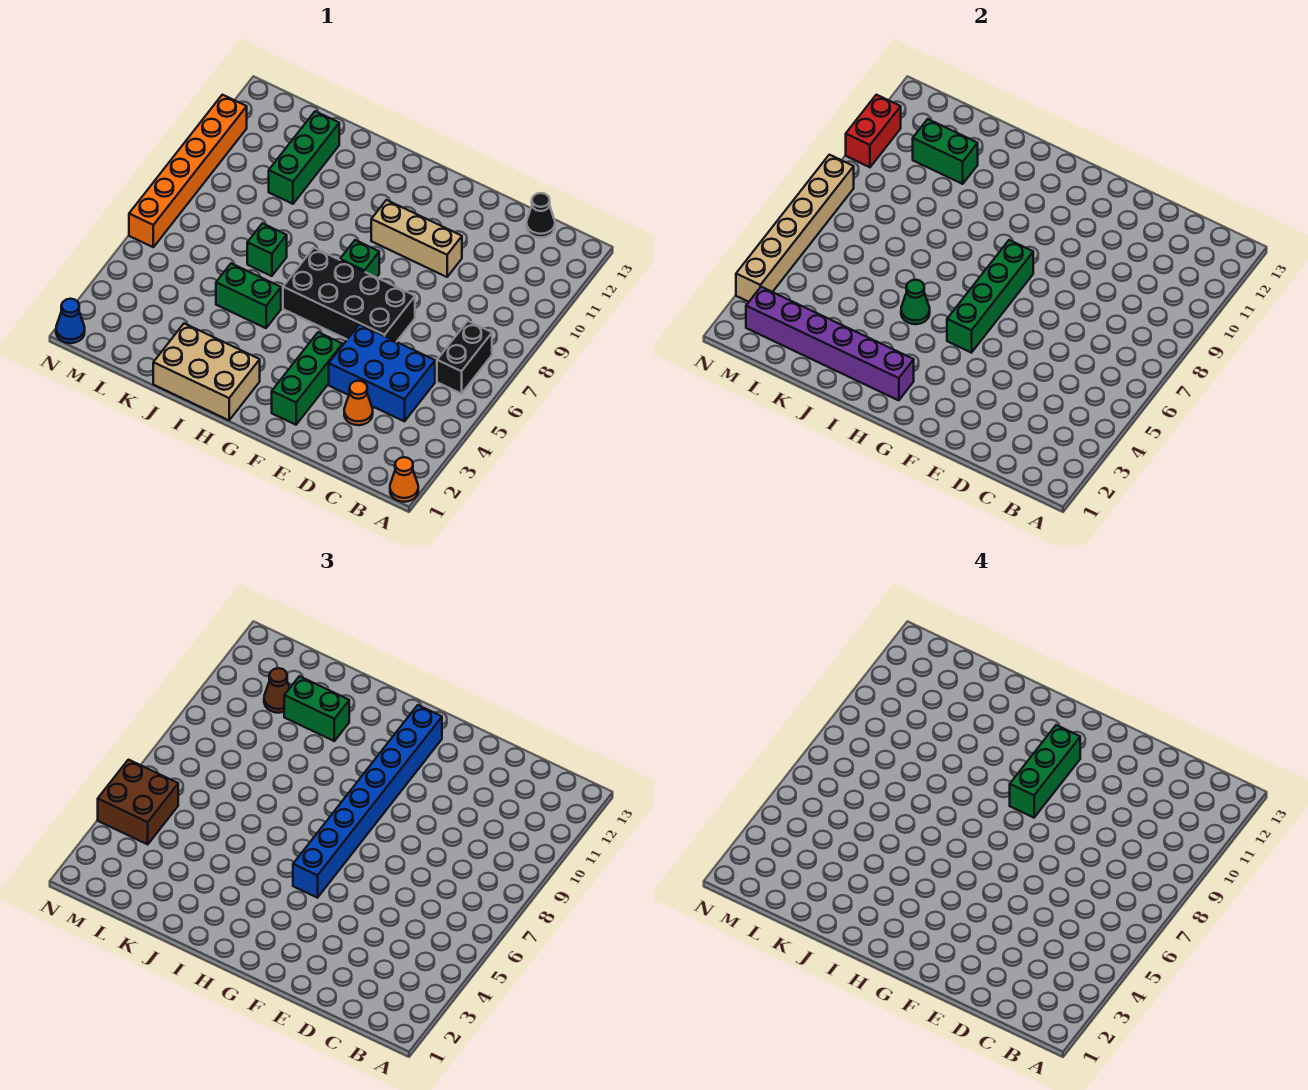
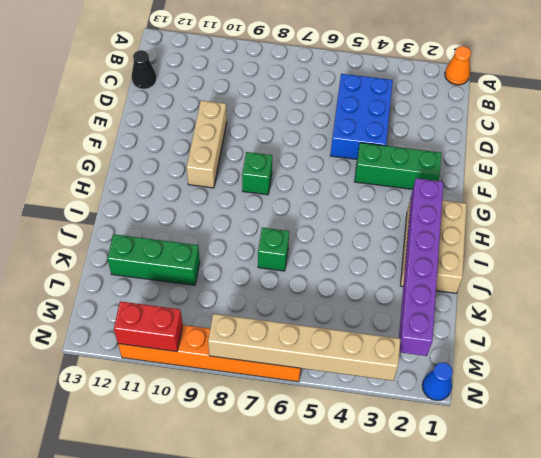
none -> black 1x2 brick [437,321,492,394]
none -> orange 1x1 cone [344,381,373,425]
none -> black 2x4 brick [283,248,415,342]

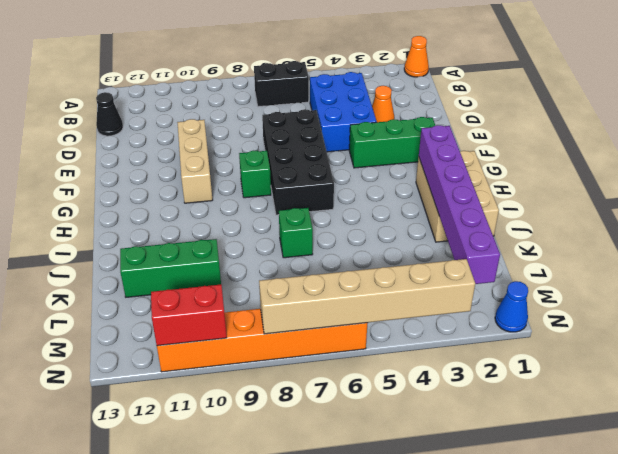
none -> green 1x2 brick [216,263,281,328]
none -> green 1x4 brick [947,240,1033,353]
none -> green 1x1 cone [901,280,930,324]

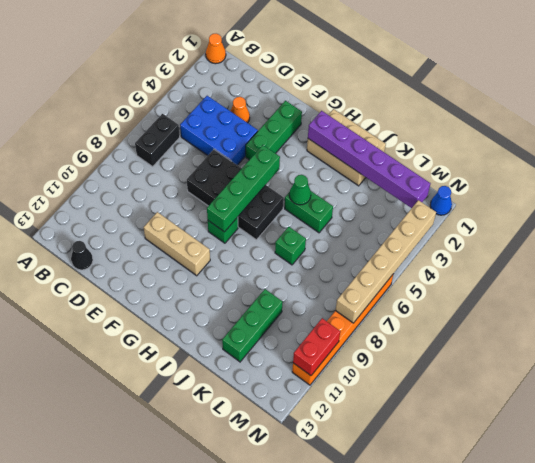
none -> green 1x2 brick [913,119,978,184]
none -> blue 1x8 brick [293,705,442,898]
none -> green 1x2 brick [284,676,349,741]

